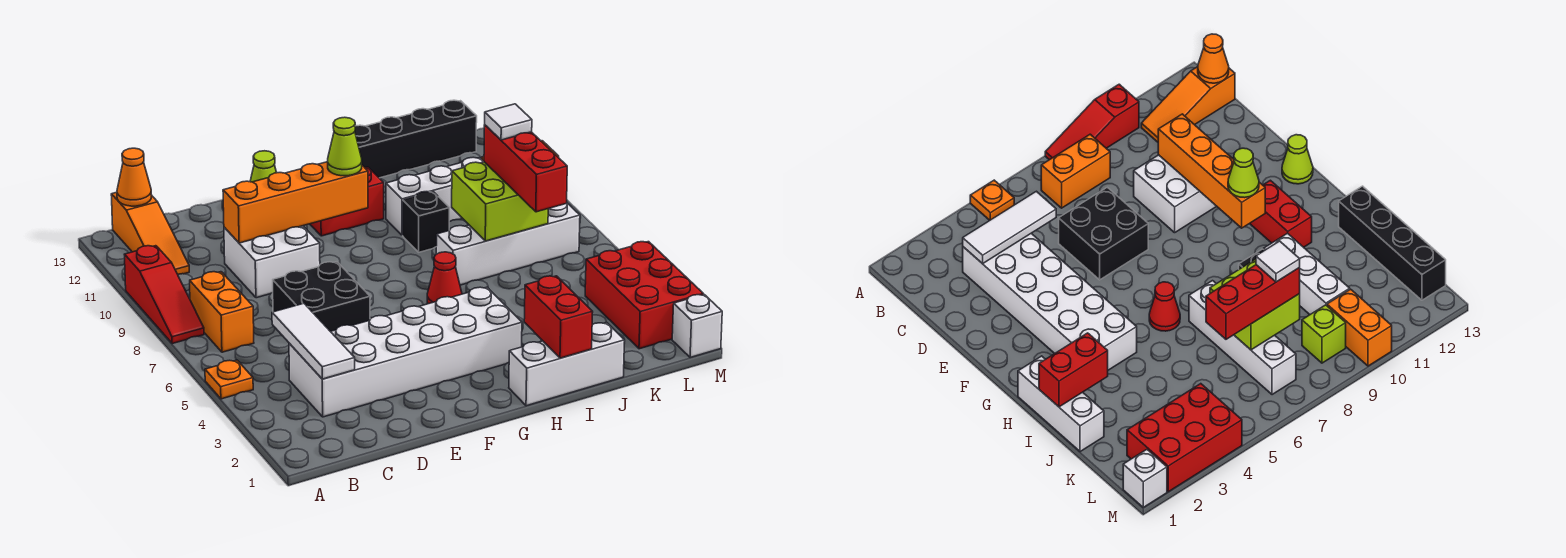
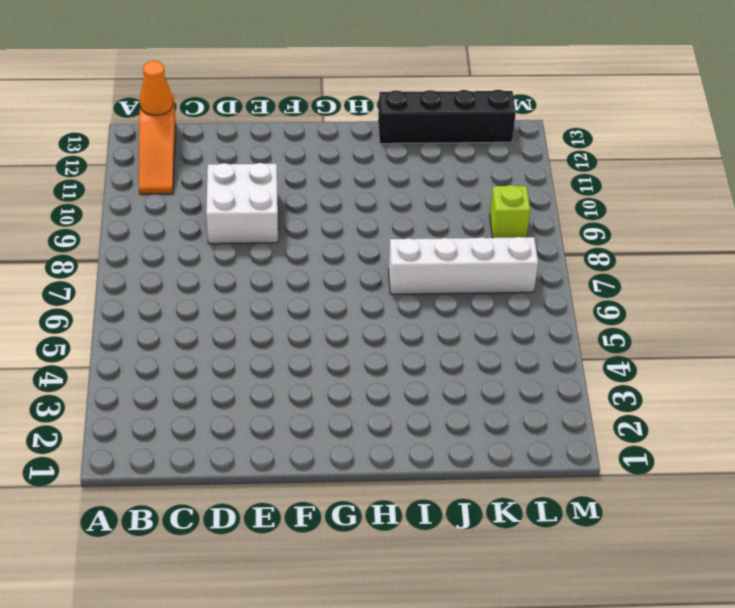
none -> orange 1x1 plate [205,360,253,399]
none -> red 1x3 slope [124,246,204,344]
none -> orange 1x2 brick [190,272,254,352]

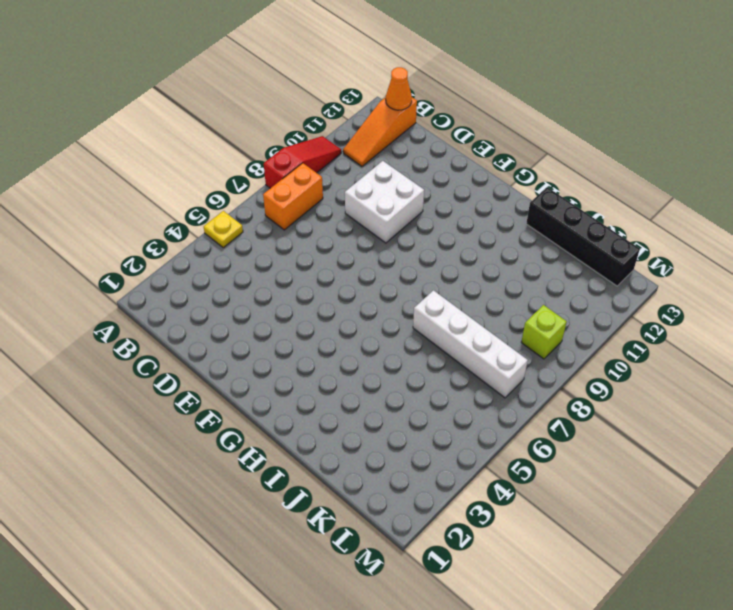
yellow 1x1 plate [204,211,243,248] -> orange 1x1 plate [205,360,253,399]
red 1x3 slope [264,136,341,188] -> red 1x3 slope turned to [124,246,204,344]
none -> white 2x6 brick [289,287,522,417]
none -> black 2x2 brick [273,262,370,331]
none -> lime 1x1 cone [250,151,276,182]

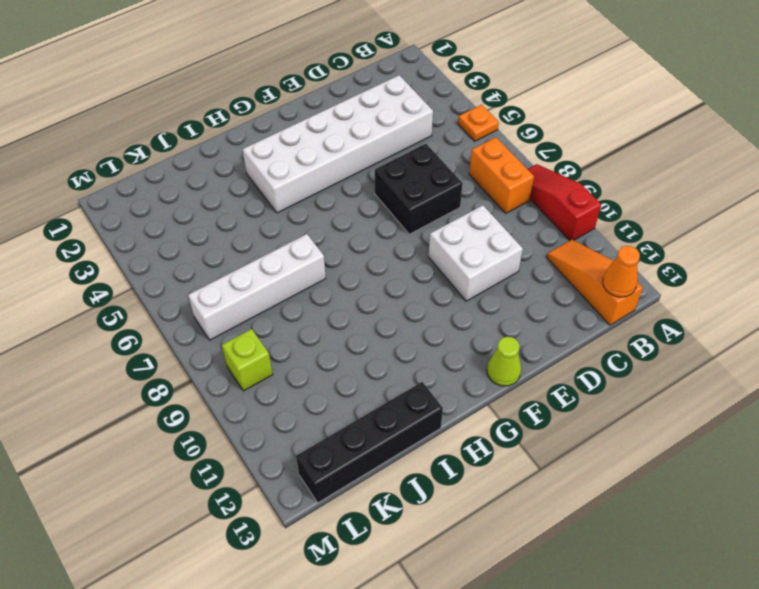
none -> red 1x2 brick [310,167,384,236]
none -> white 1x3 brick [509,322,625,406]
none -> red 1x1 cone [427,252,462,304]

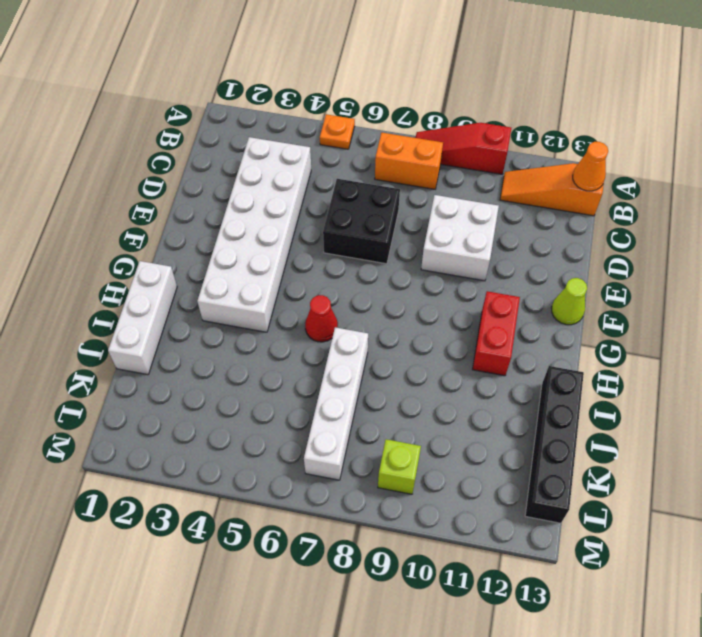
none -> black 1x1 brick [403,192,449,252]
none -> white 1x3 brick [386,157,484,235]
none -> red 2x3 brick [585,242,703,349]

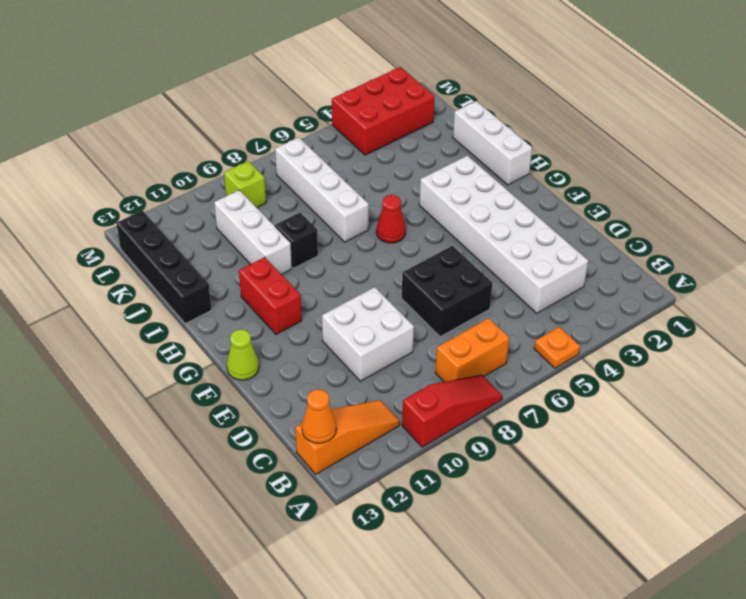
none -> orange 1x2 brick [1327,289,1392,366]
none -> white 1x1 brick [672,294,722,358]
none -> white 1x3 tile [272,303,355,379]

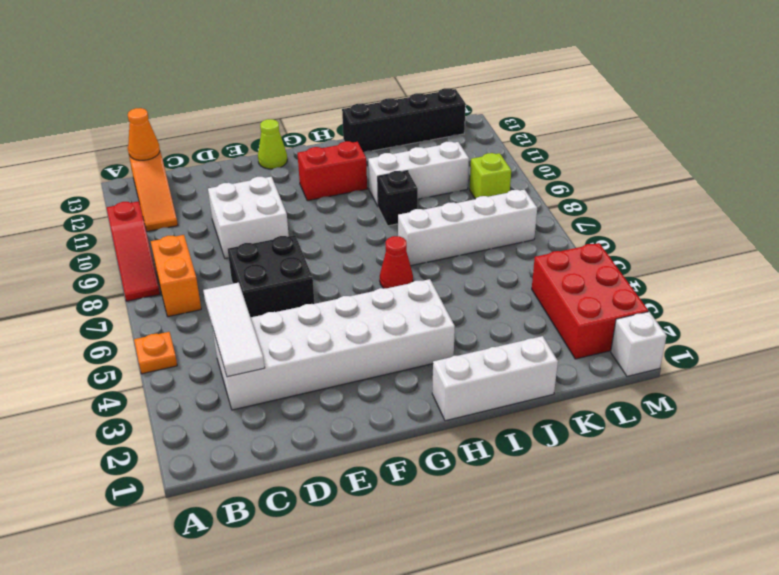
none -> orange 1x2 brick [1327,289,1392,366]
none -> orange 1x4 brick [223,162,368,243]
none -> red 1x2 brick [524,276,593,358]

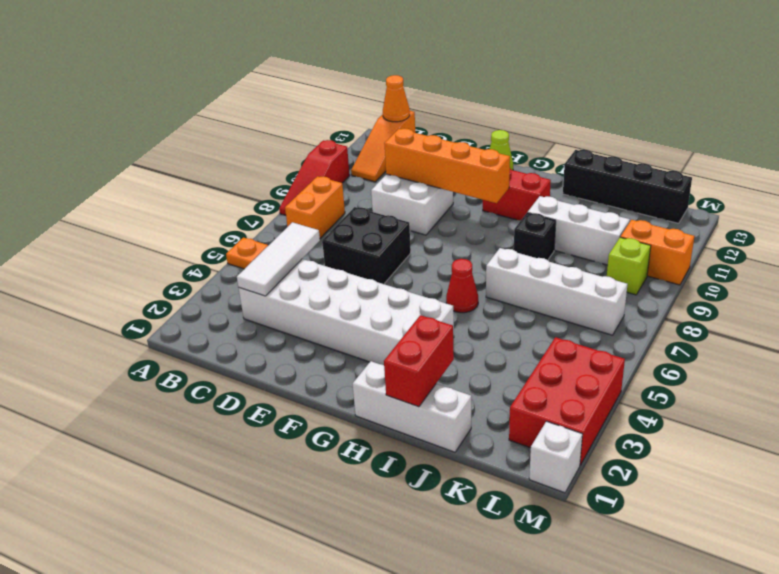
none -> lime 2x2 brick [452,162,548,241]
none -> lime 1x1 cone [328,117,362,176]
none -> red 1x3 brick [484,125,567,212]

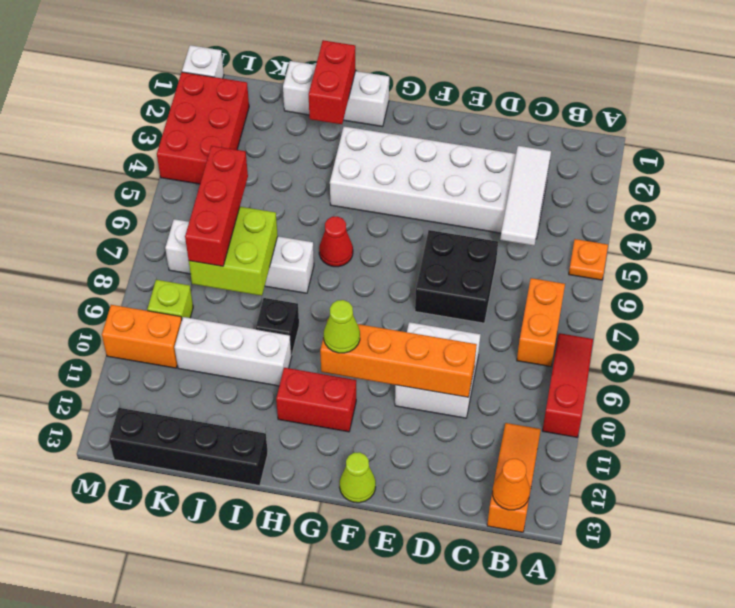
none -> white 1x1 tile [485,104,532,140]

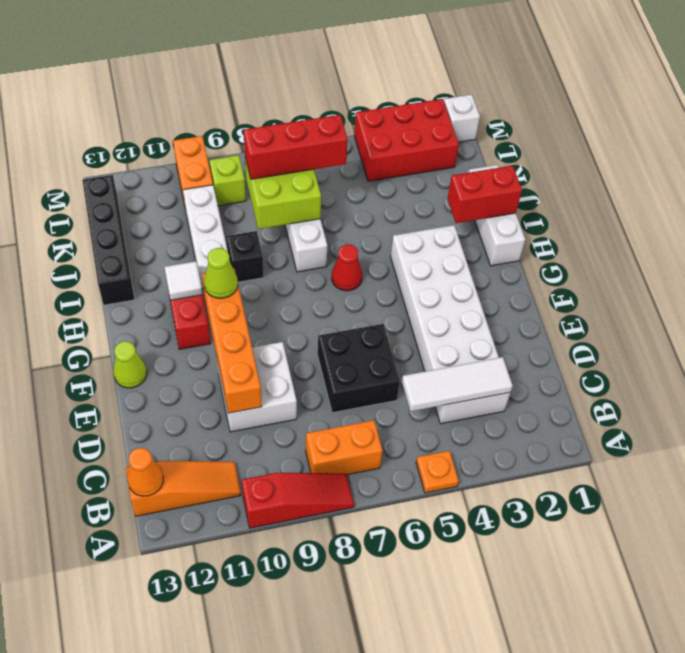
white 1x1 tile [165,261,203,300] -> white 1x1 tile moved to [485,104,532,140]

